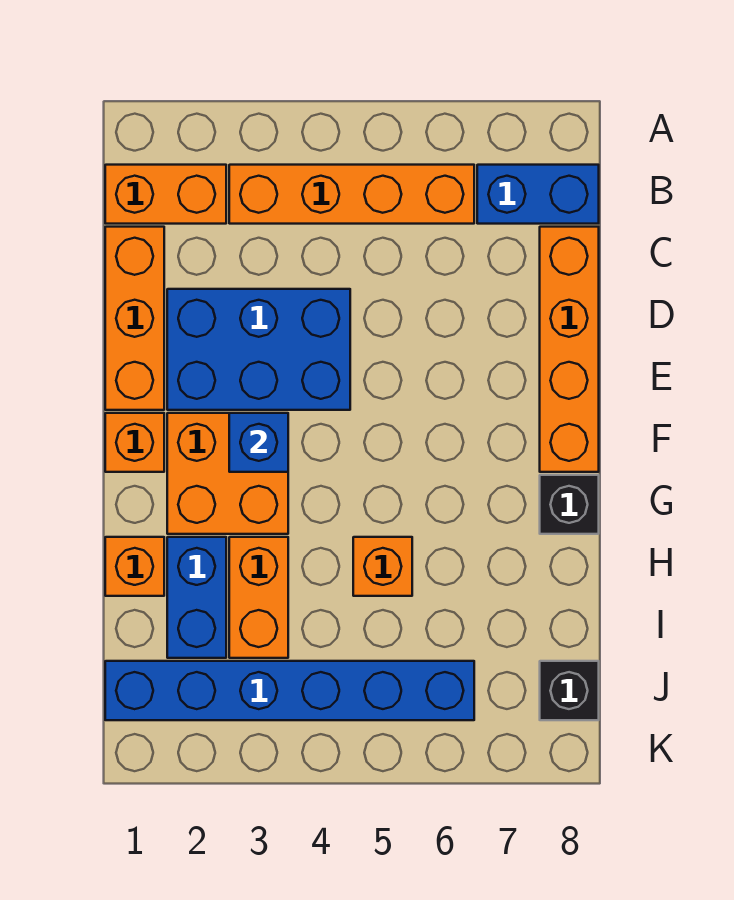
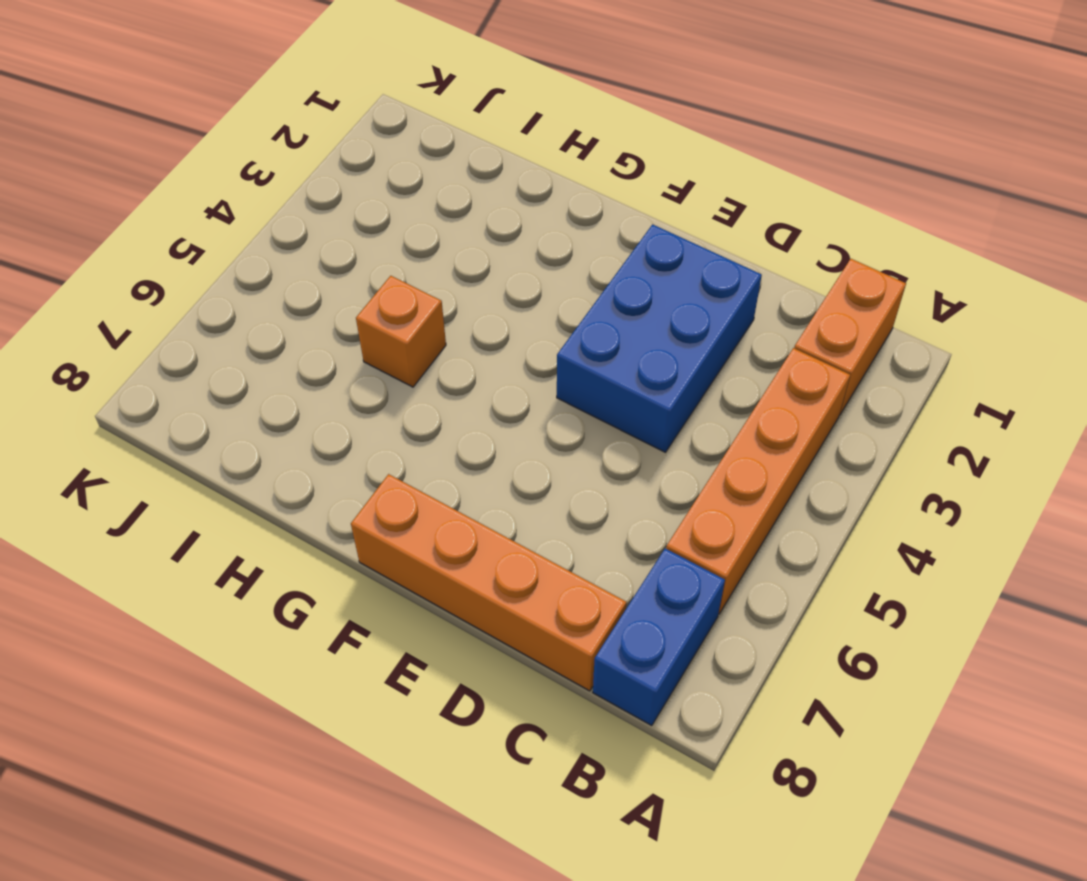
none -> orange 1x3 brick [105,227,164,410]
none -> orange 1x1 brick [105,413,164,472]
none -> orange 2x2 brick [167,413,288,534]

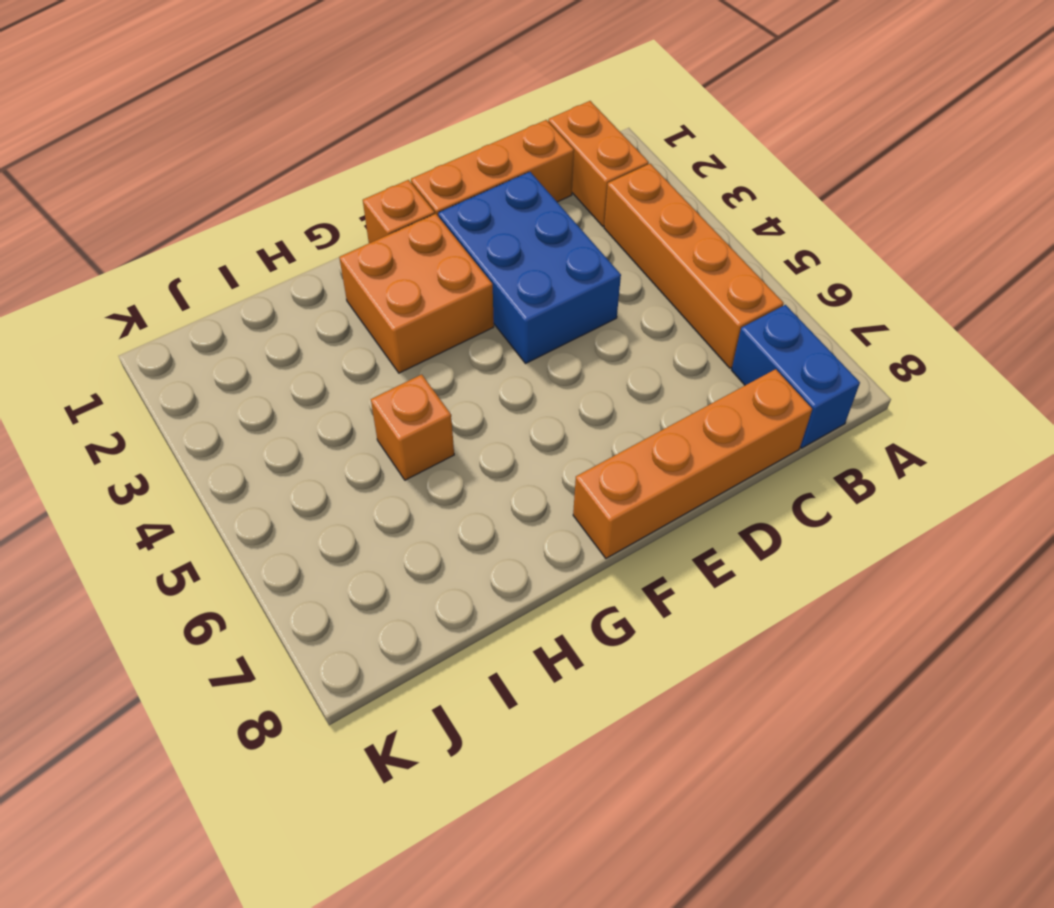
none -> black 1x1 brick [540,475,599,534]
none -> orange 1x1 brick [105,537,164,596]
none -> blue 1x2 brick [167,537,226,658]

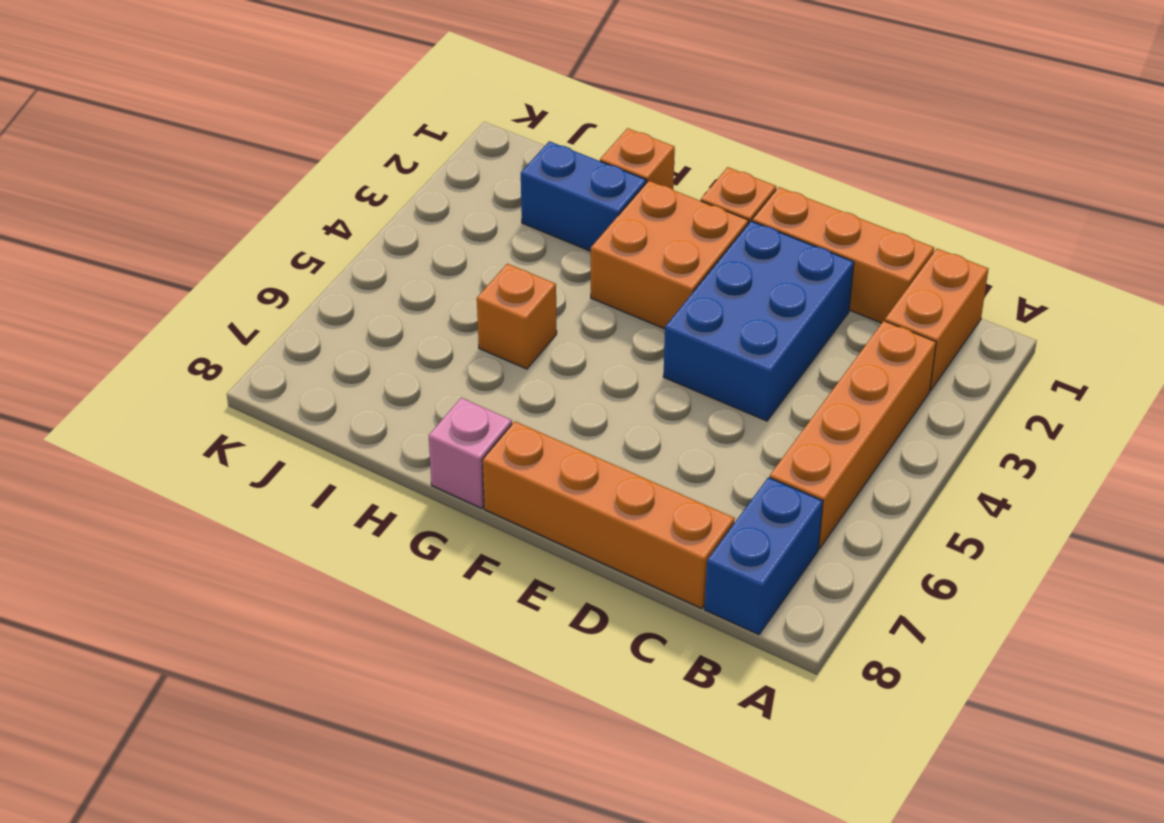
pink 1x1 brick [429,398,512,508] -> black 1x1 brick [540,475,599,534]
none -> orange 1x2 brick [229,537,288,658]
none -> blue 1x6 brick [105,661,474,720]
none -> black 1x1 brick [540,661,599,720]

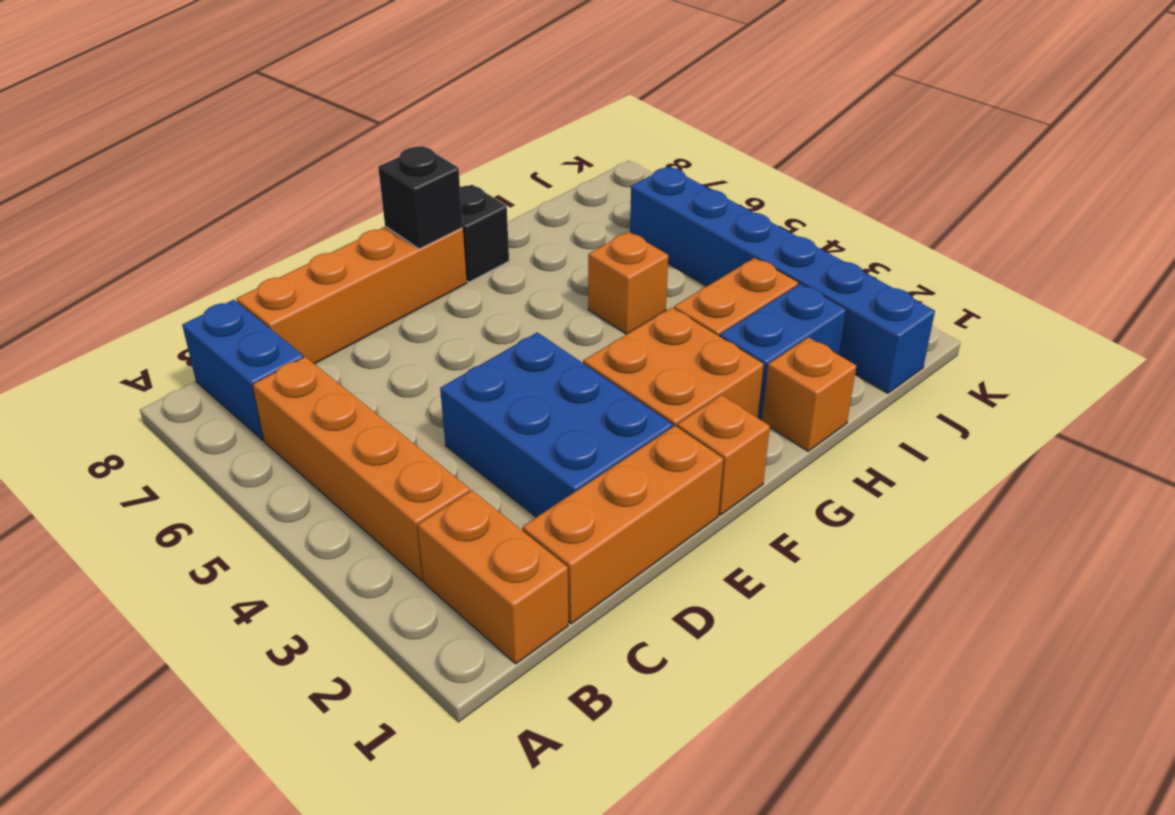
black 1x1 brick [378,146,463,249] -> black 1x1 brick moved to [540,661,599,720]
none -> blue 1x1 brick [229,413,288,472]

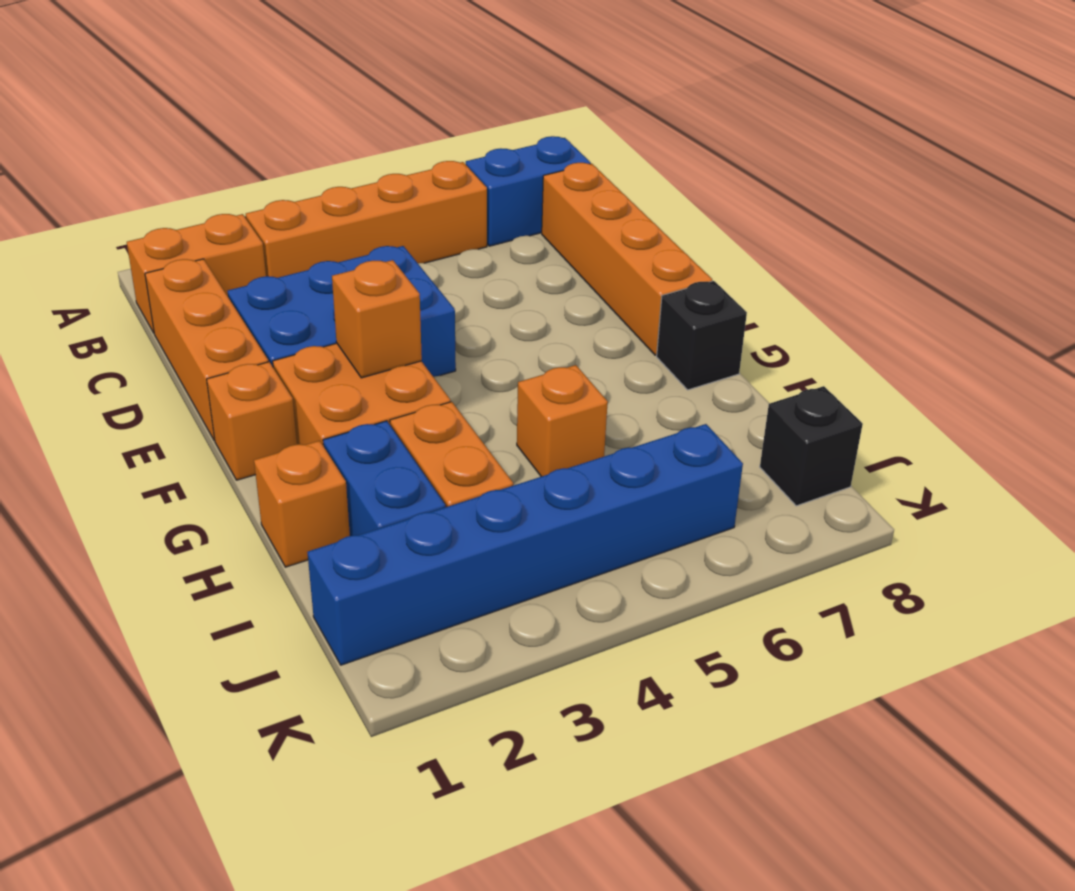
orange 1x1 brick [332,260,422,378] -> blue 1x1 brick [229,413,288,472]

